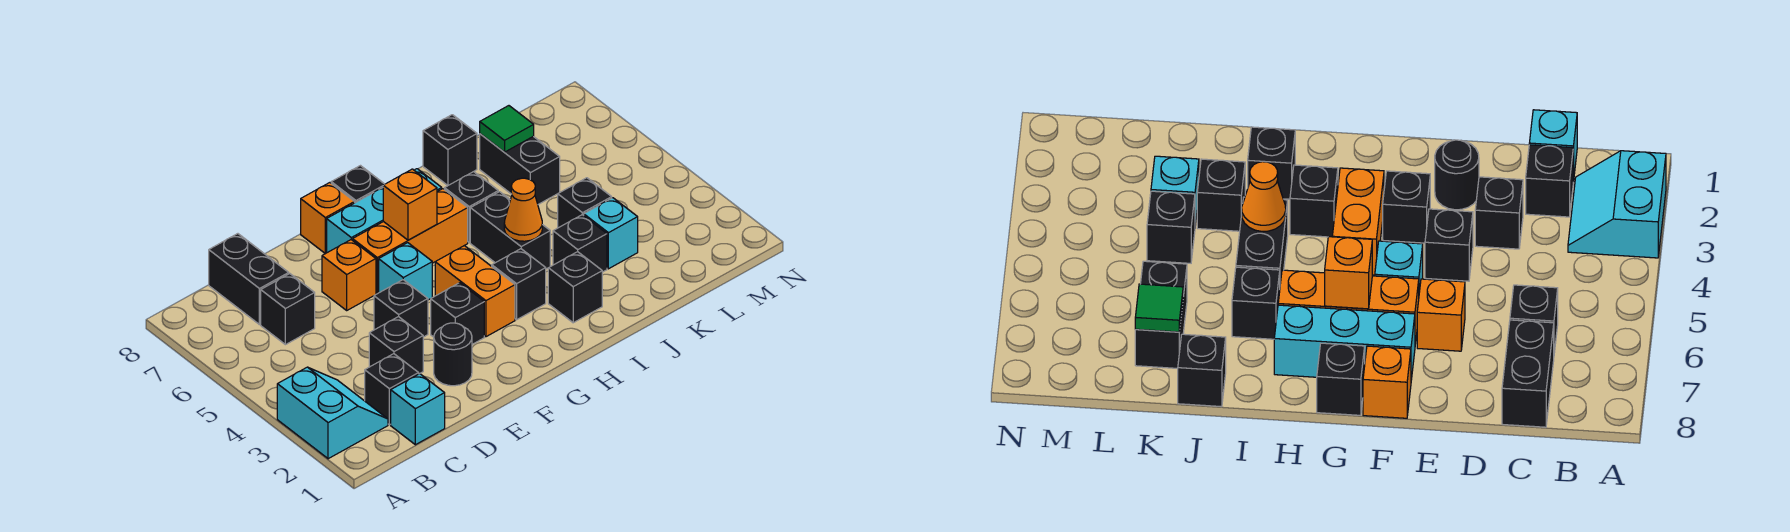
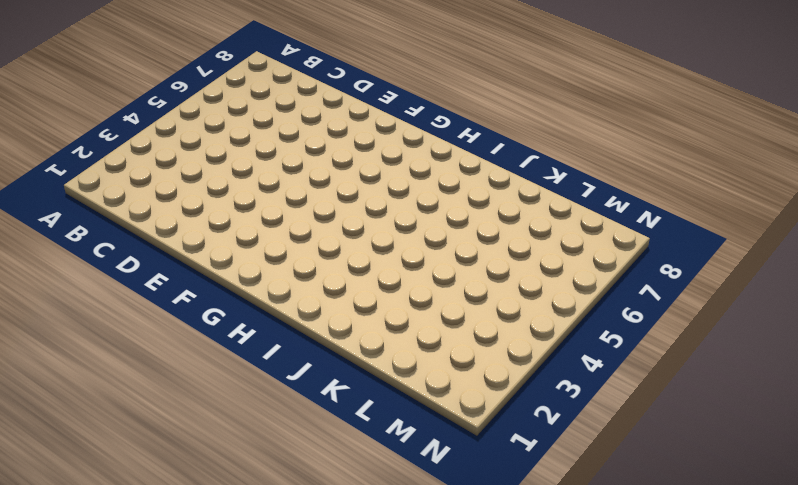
none -> cyan 2x2 slope [277,367,388,459]
none -> cyan 1x1 brick [391,374,445,445]
none -> black 1x1 brick [365,354,419,425]

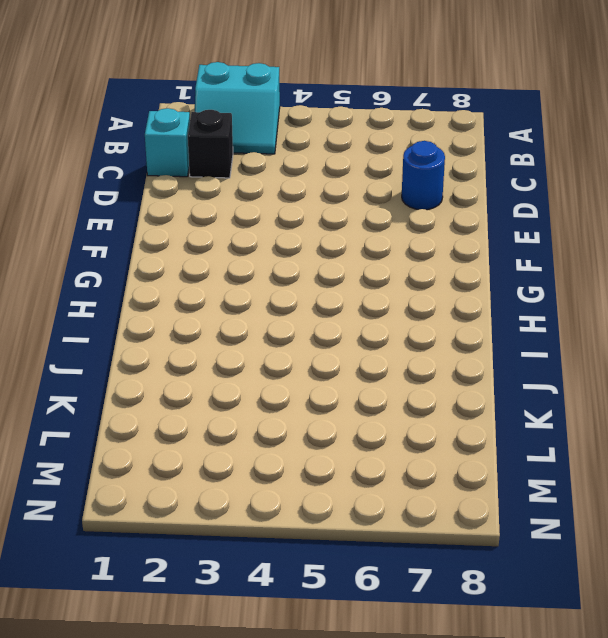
blue 1x1 round brick [402,141,445,210] -> none
none -> black 1x1 brick [261,274,315,345]
none -> black 1x2 brick [209,234,289,325]
none -> black 1x1 brick [369,317,423,374]

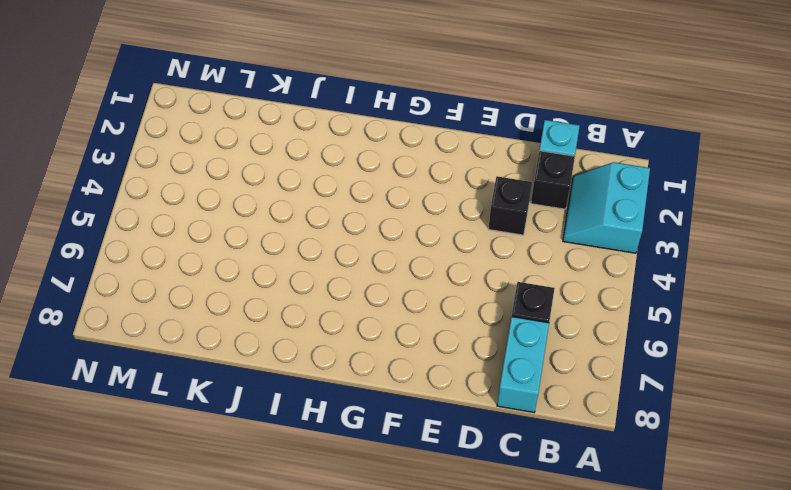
cyan 1x2 brick [497,317,549,412] -> black 1x2 brick [209,234,289,325]
none -> black 1x1 round brick [434,323,472,386]
none -> black 1x1 brick [374,280,428,337]
none -> orange 1x1 brick [322,240,376,310]

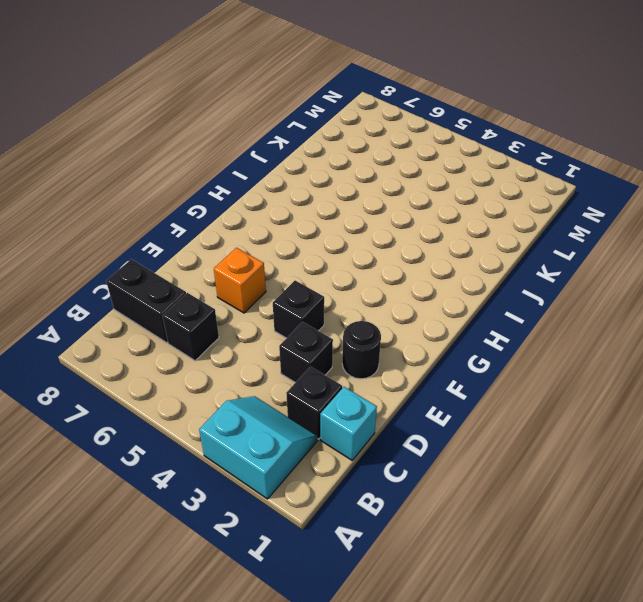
none -> black 1x1 brick [431,283,484,344]
none -> cyan 1x1 brick [379,243,432,300]
none -> orange 1x3 brick [353,189,468,294]

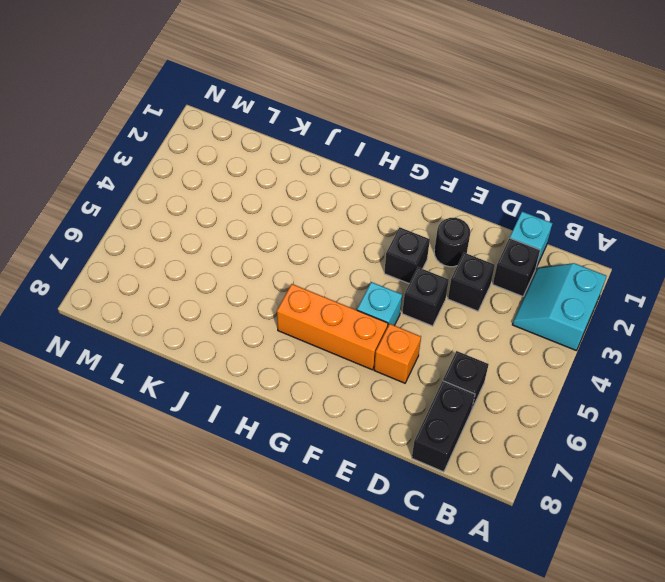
none -> cyan 1x3 brick [327,169,442,253]
none -> orange 1x1 brick [301,183,355,254]
none -> orange 1x2 brick [435,246,515,337]

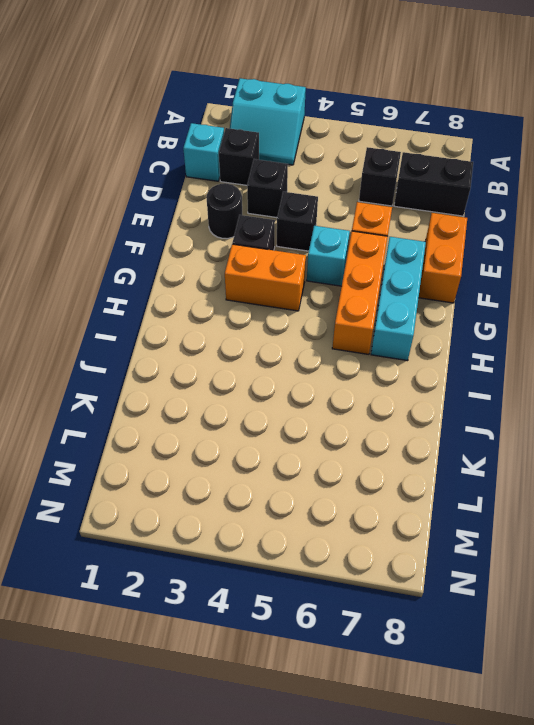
orange 1x2 brick [419,213,467,303] -> orange 1x1 brick [301,183,355,254]
none -> black 1x1 brick [331,166,384,203]
none -> black 1x1 brick [492,249,546,320]
none -> black 1x1 brick [548,252,602,323]

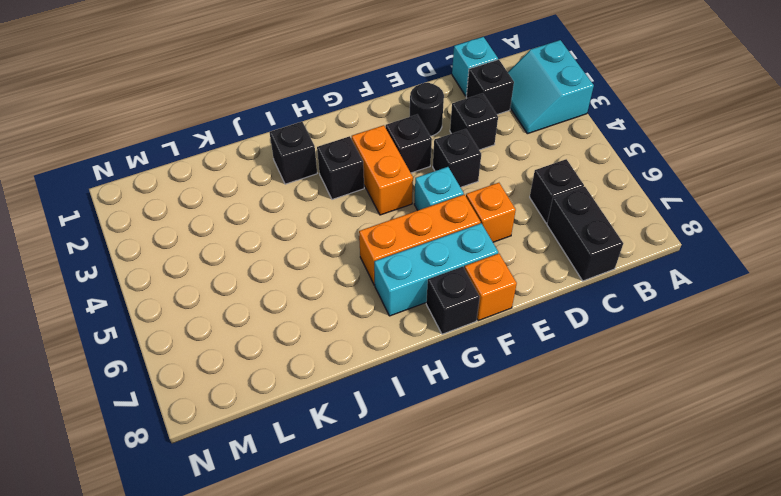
none -> black 1x2 brick [470,192,550,269]
none -> black 1x1 brick [444,172,498,243]
none -> black 1x1 brick [553,215,607,272]

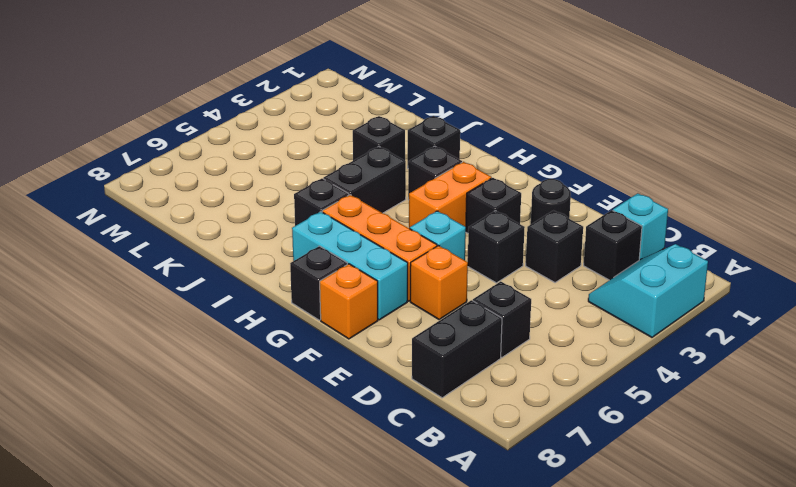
none -> black 1x1 brick [423,115,477,185]
none -> cyan 1x1 brick [584,198,638,269]
none -> black 1x1 brick [558,178,612,228]

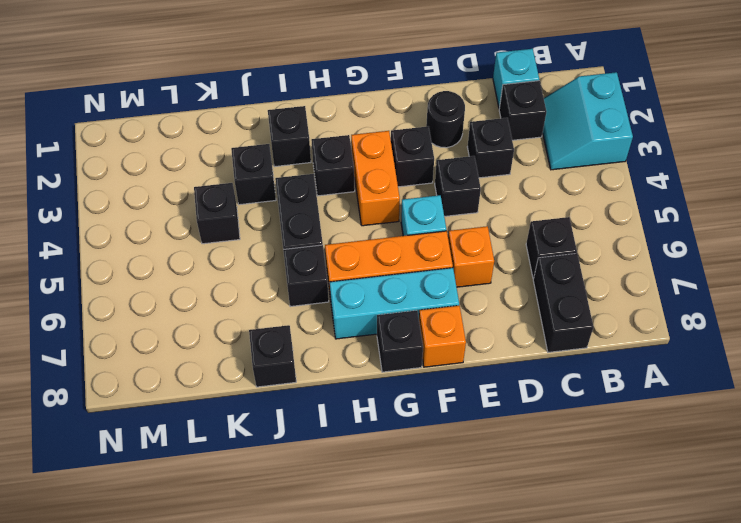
none -> cyan 1x1 brick [584,198,638,269]
none -> black 1x2 brick [480,134,560,204]
none -> orange 1x1 brick [383,169,437,240]

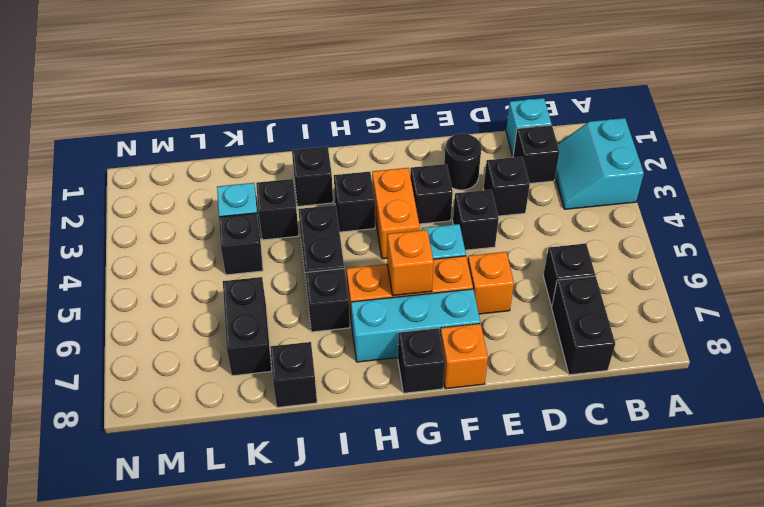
none -> orange 1x1 cone [504,178,542,241]
none -> green 1x1 tile [480,106,534,152]

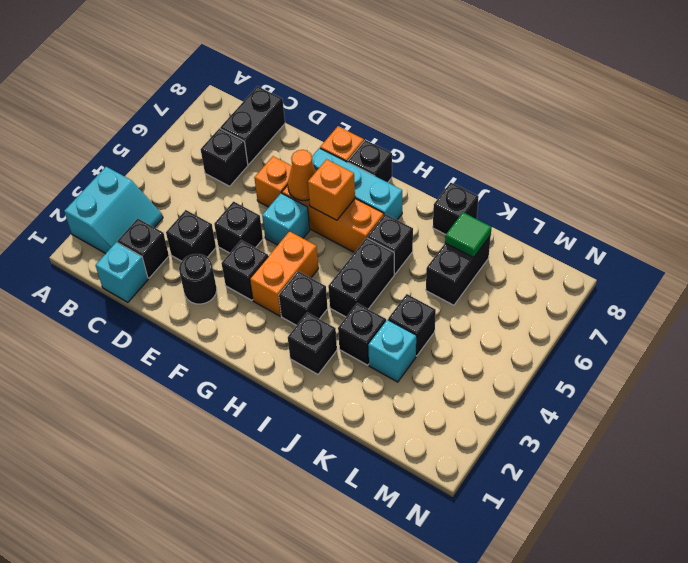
orange 1x1 cone [288,150,316,200] -> orange 1x1 cone moved to [504,178,542,241]

